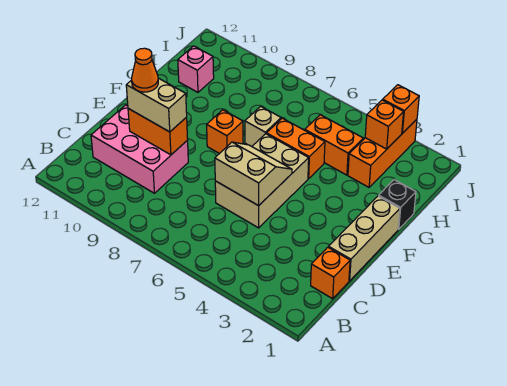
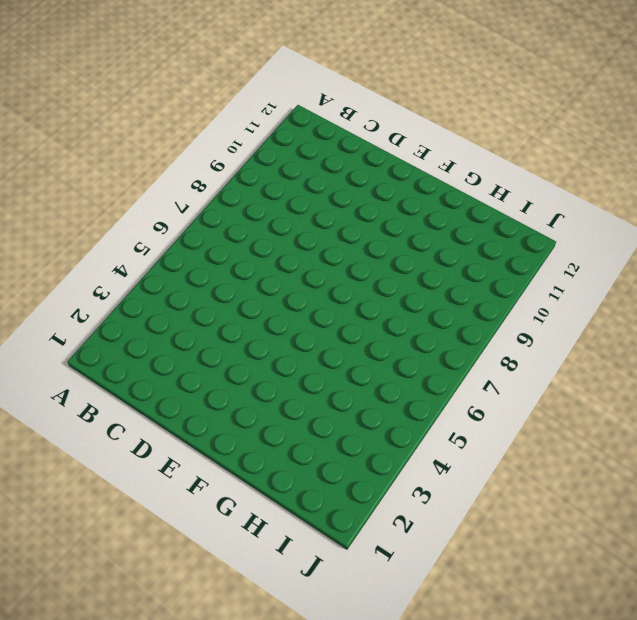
none -> orange 1x1 brick [311,247,350,299]
none -> pink 2x3 brick [91,105,188,193]
none -> tan 1x3 brick [329,196,400,281]

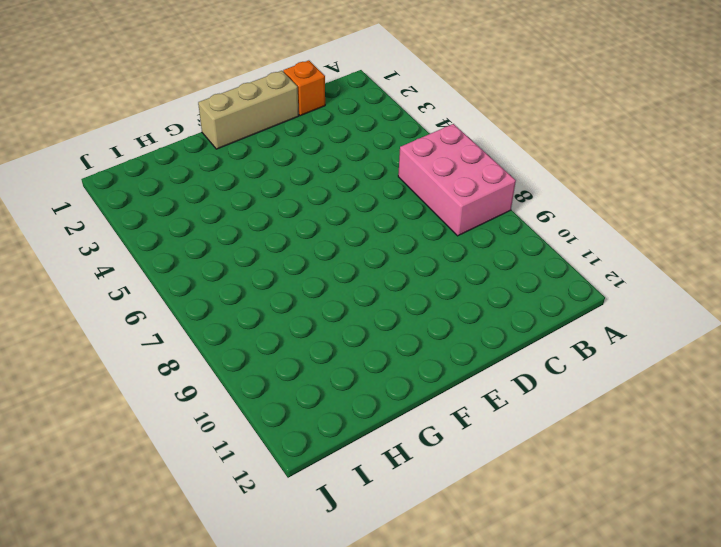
pink 2x3 brick [398,124,516,236] -> pink 2x3 brick moved to [91,105,188,193]
none -> tan 2x3 brick [215,134,309,228]
none -> orange 1x1 brick [207,110,243,154]
none -> black 1x1 brick [379,180,416,229]

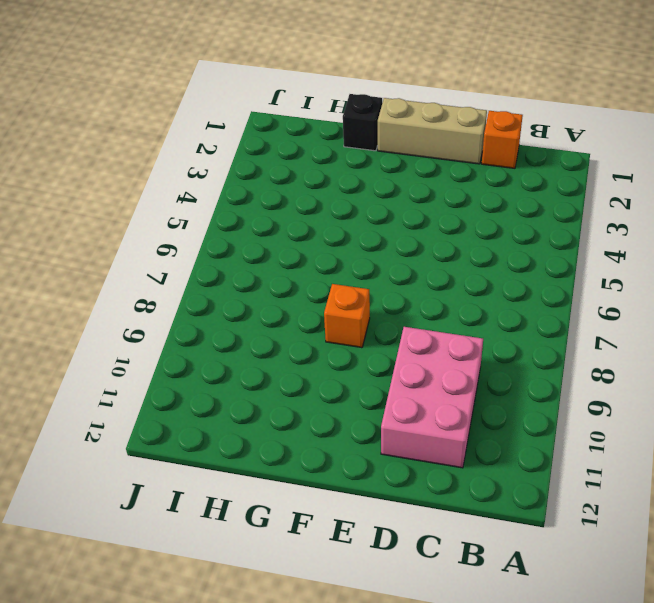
none -> tan 2x3 brick [215,134,309,228]
none -> orange 1x2 brick [266,118,325,179]
none -> tan 1x1 brick [245,106,281,146]

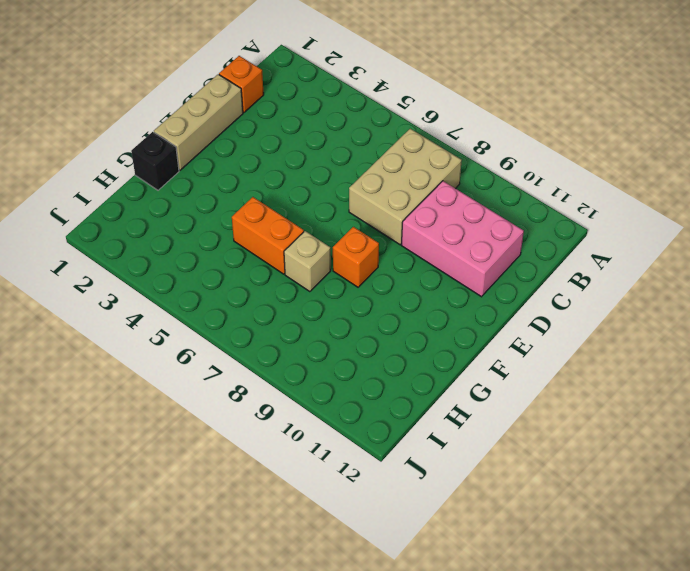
tan 2x3 brick [349,129,462,245] -> tan 2x3 brick moved to [215,134,309,228]
none -> orange 1x3 brick [348,119,417,187]
none -> orange 1x2 brick [305,115,363,175]
none -> pink 1x1 brick [178,46,214,92]

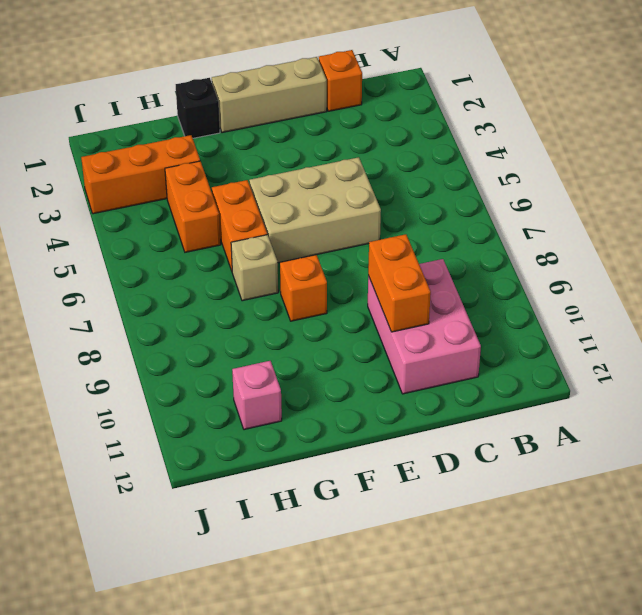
none -> tan 2x2 slope [215,142,292,206]
none -> orange 1x1 brick [365,100,404,149]
none -> orange 1x1 brick [383,85,419,133]

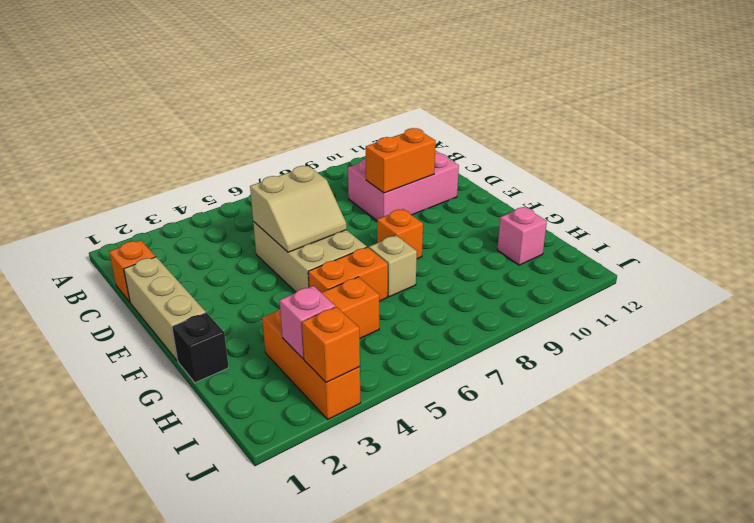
pink 1x1 brick [280,286,335,359] -> orange 1x1 brick [365,100,404,149]
none -> tan 1x2 brick [126,78,187,132]
none -> orange 1x1 cone [132,48,158,92]

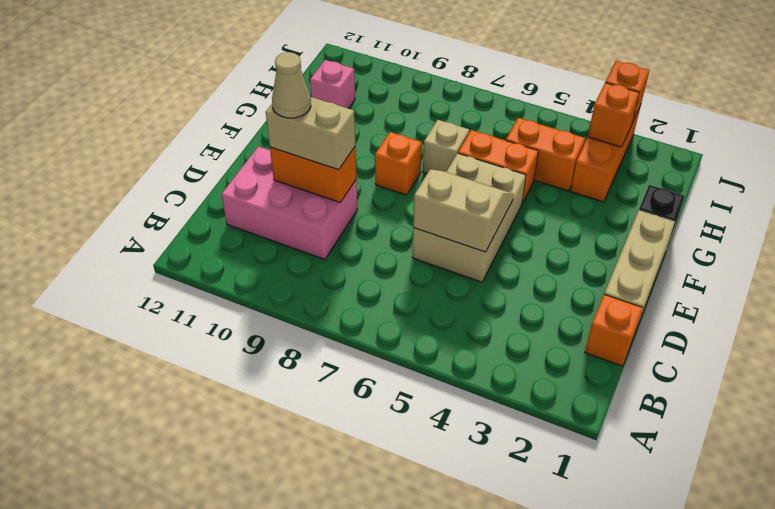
tan 1x1 cone [272,52,311,118] -> orange 1x1 cone [132,48,158,92]

